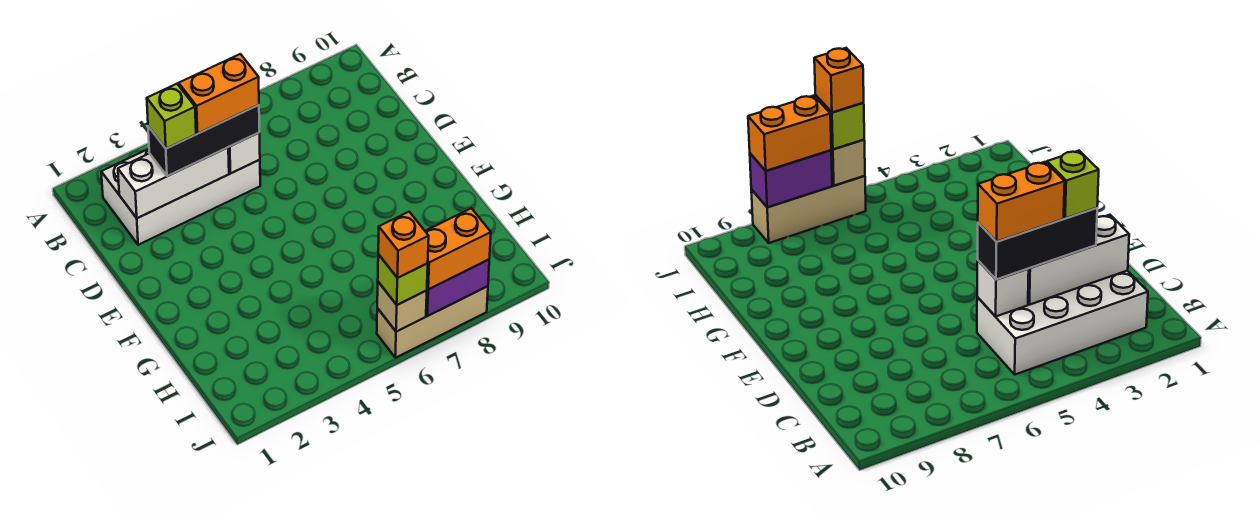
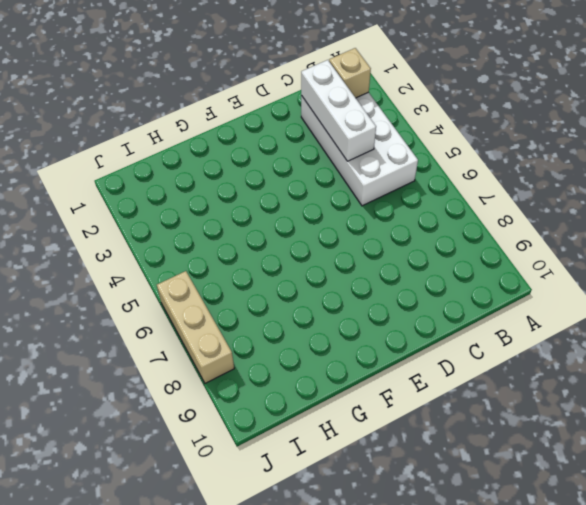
tan 1x1 brick [329,48,371,98] -> tan 1x1 brick moved to [377,282,427,332]
none -> white 1x1 brick [228,133,260,173]
none -> purple 1x2 brick [426,260,489,316]
none -> black 1x3 brick [148,105,259,176]

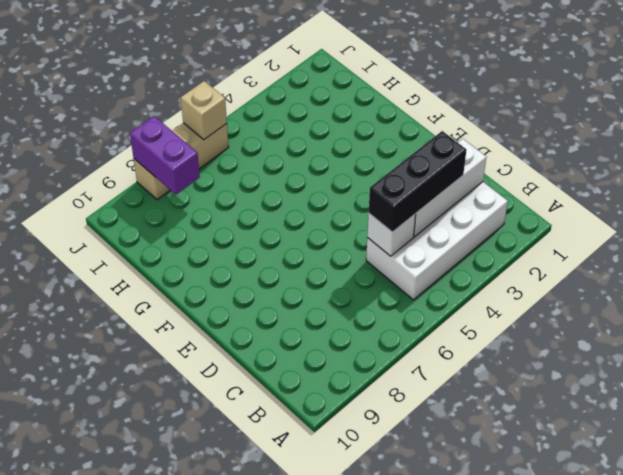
purple 1x2 brick [130,116,200,195] -> purple 1x2 brick turned to [426,260,489,316]
none -> lime 1x1 brick [378,254,428,305]
none -> orange 1x2 brick [425,208,491,289]
none -> lime 1x1 brick [147,84,196,149]

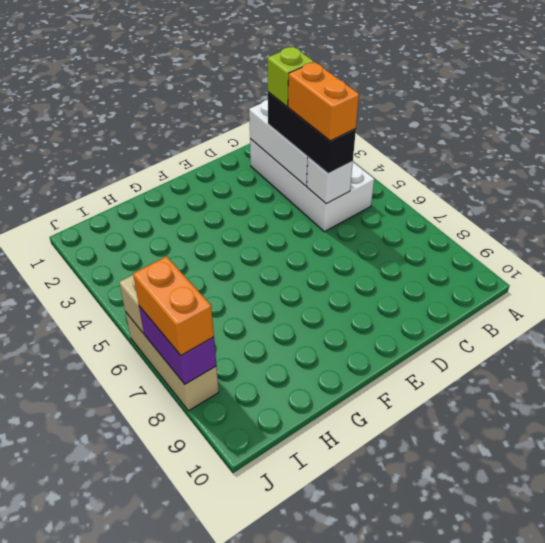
none -> lime 1x1 brick [378,254,428,305]
none -> orange 1x1 brick [378,212,429,278]

